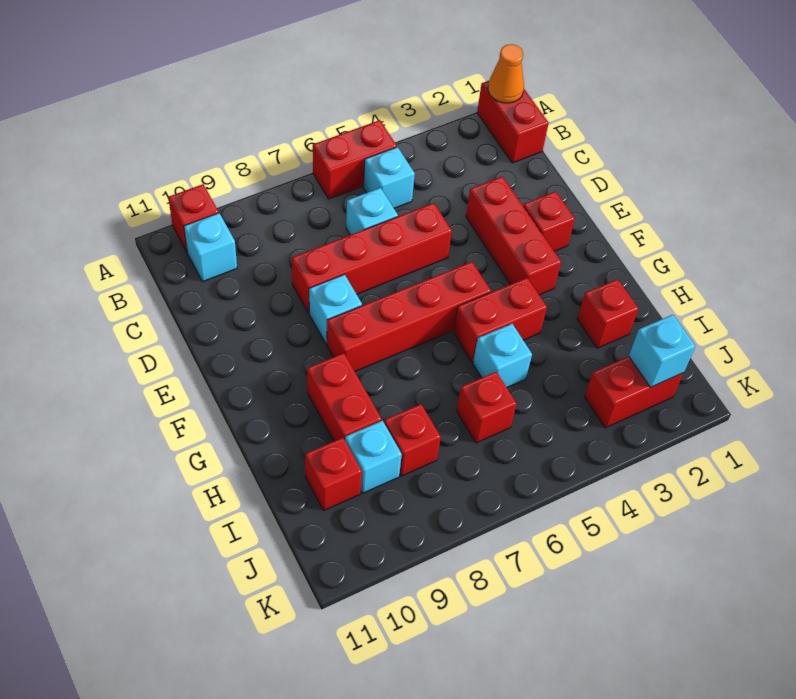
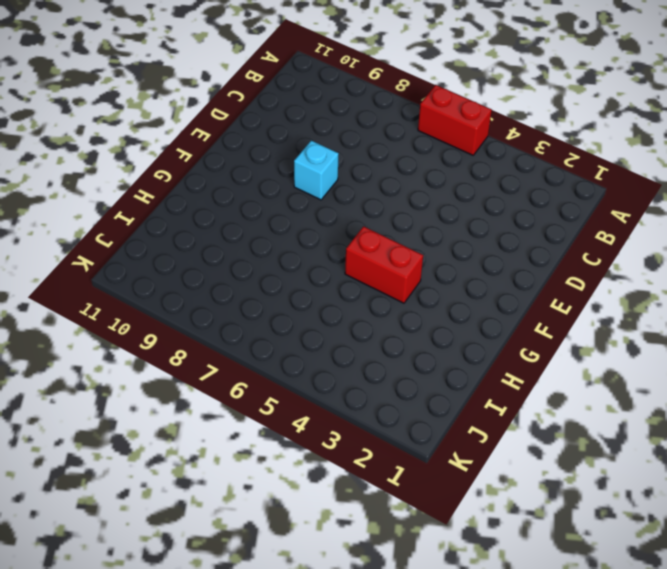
none -> red 1x2 brick [477,81,549,163]
none -> red 1x1 brick [168,184,219,251]
none -> cyan 1x1 brick [363,147,415,208]

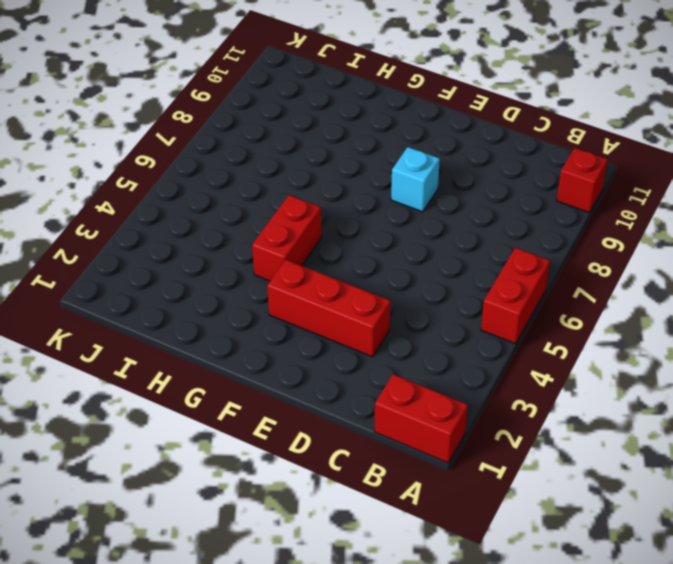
none -> cyan 1x1 brick [363,147,415,208]
none -> cyan 1x1 brick [184,213,237,282]
none -> cyan 1x1 brick [346,188,398,235]

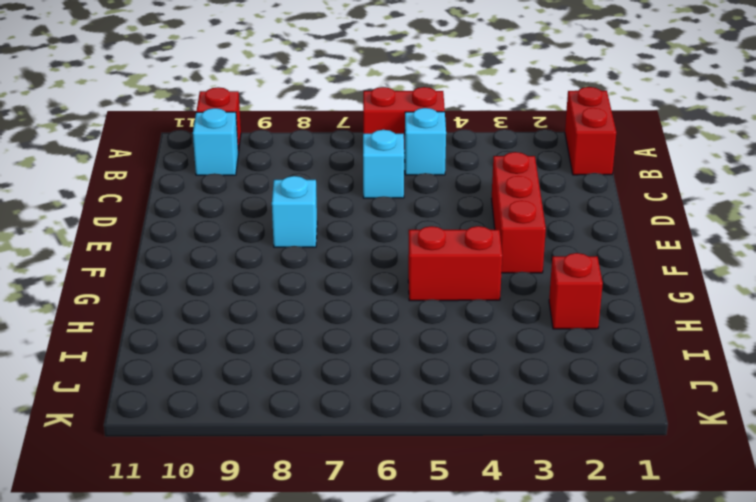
none -> red 1x4 brick [292,203,452,313]
none -> red 1x1 brick [523,191,575,251]
none -> red 1x4 brick [327,262,491,371]

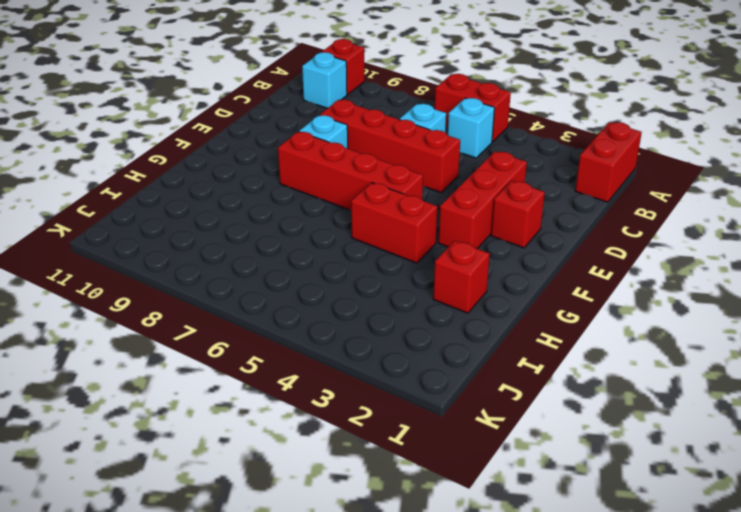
none -> red 1x2 brick [307,353,382,441]
none -> cyan 1x1 brick [473,324,532,387]
none -> red 1x1 brick [457,372,517,443]

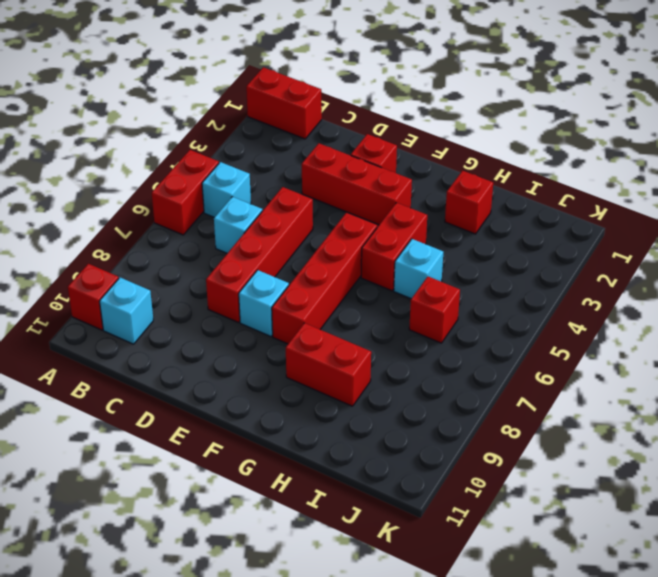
none -> red 1x1 brick [384,404,441,476]
none -> cyan 1x1 brick [345,421,402,493]
none -> red 1x1 brick [305,438,362,511]

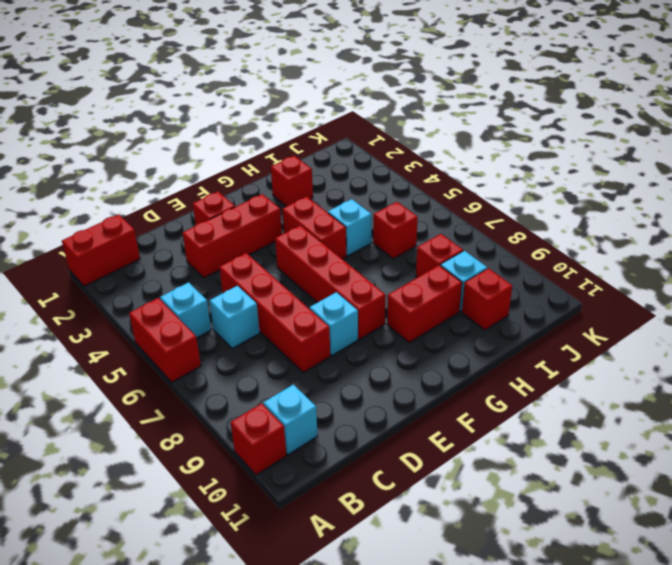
none -> red 1x2 brick [585,356,684,428]
none -> orange 1x1 cone [488,44,524,103]
none -> cyan 1x1 brick [629,315,696,387]

